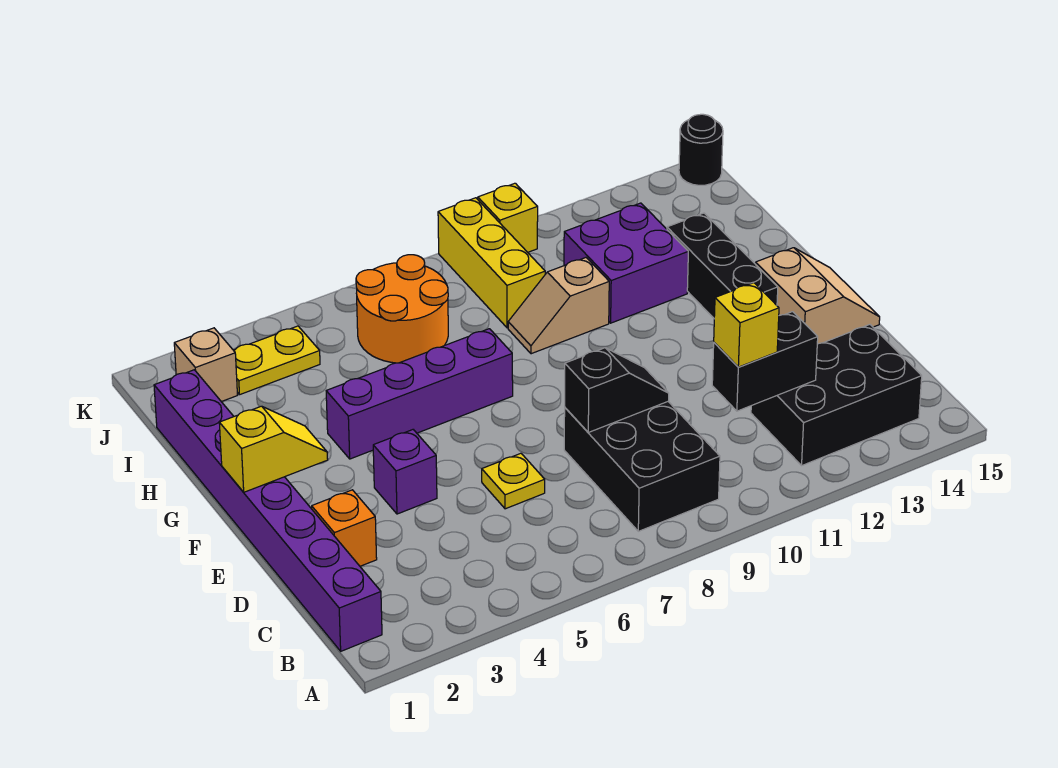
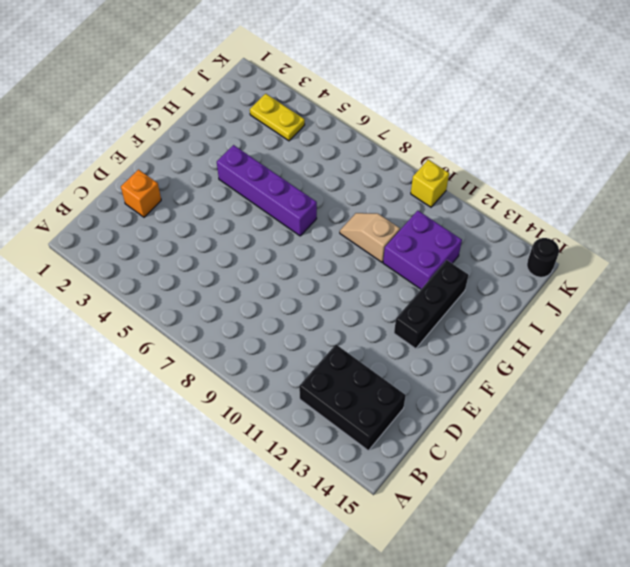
none -> purple 1x8 brick [154,370,382,651]
none -> black 2x3 brick [564,402,720,531]
none -> yellow 1x1 plate [482,453,545,509]

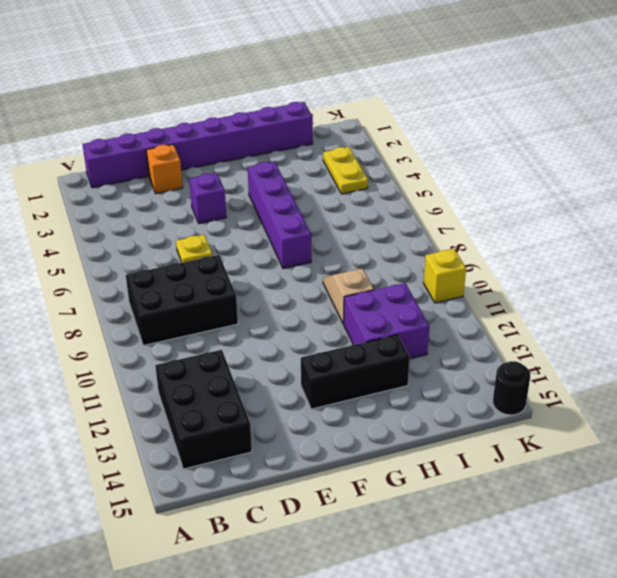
none -> tan 2x2 slope [756,248,880,344]
none -> orange 2x2 round brick [356,255,448,363]
none -> yellow 1x3 brick [438,198,545,328]

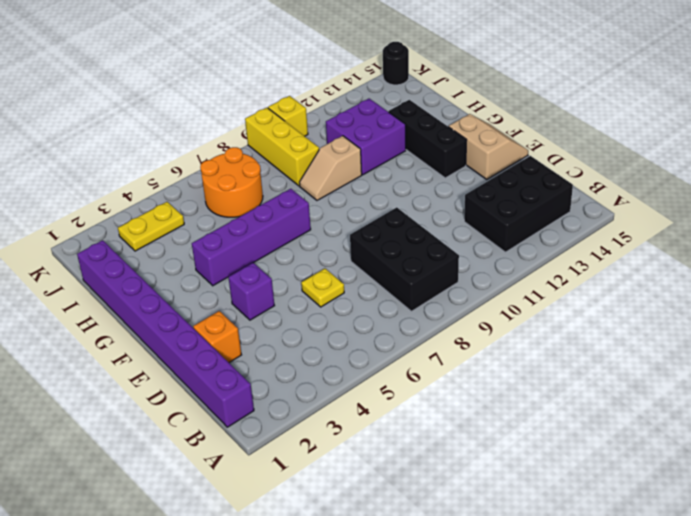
none -> tan 1x1 brick [174,328,237,402]
none -> black 1x2 brick [712,312,818,411]
none -> black 1x2 slope [565,348,669,432]

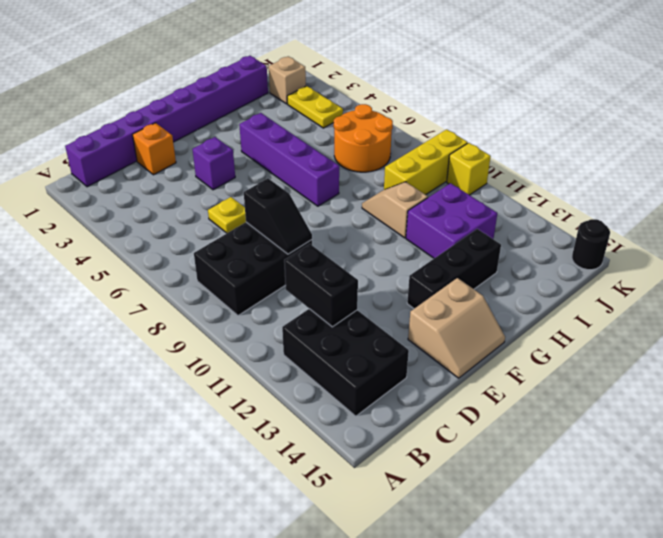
none -> yellow 1x2 slope [219,406,328,492]
none -> yellow 1x1 brick [714,283,779,367]

